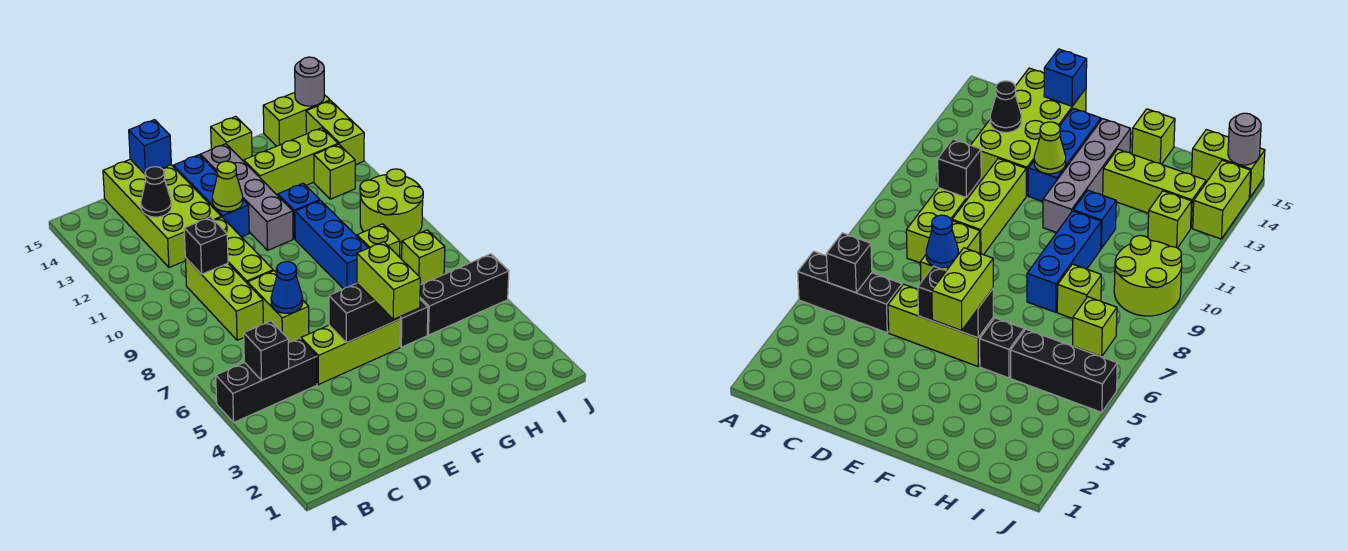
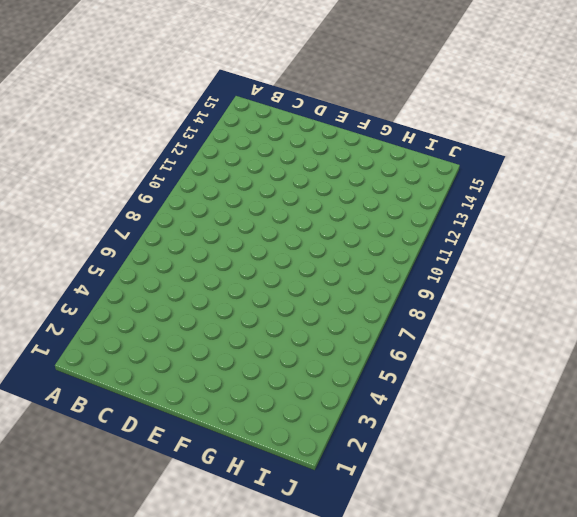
none -> black 1x3 brick [216,338,317,422]
none -> lime 1x3 brick [185,258,263,340]
none -> lime 2x4 brick [103,159,221,267]

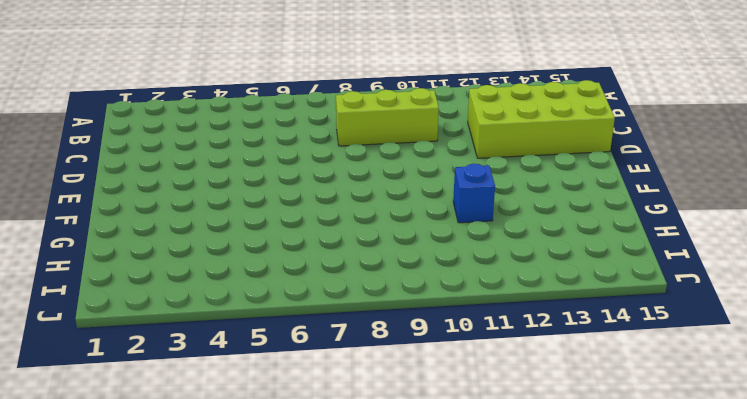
none -> black 1x3 brick [216,338,317,422]
none -> lime 1x3 brick [301,319,400,385]
none -> lime 1x2 brick [248,271,309,343]

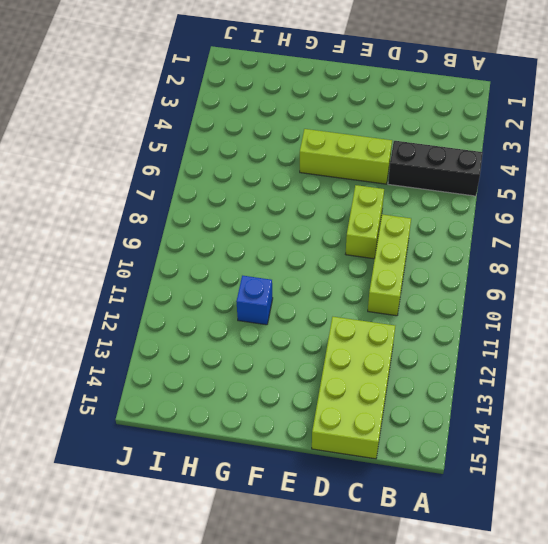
none -> lime 1x3 brick [214,217,273,284]
none -> blue 1x3 brick [174,155,249,237]
none -> grey 1x4 brick [200,144,293,250]

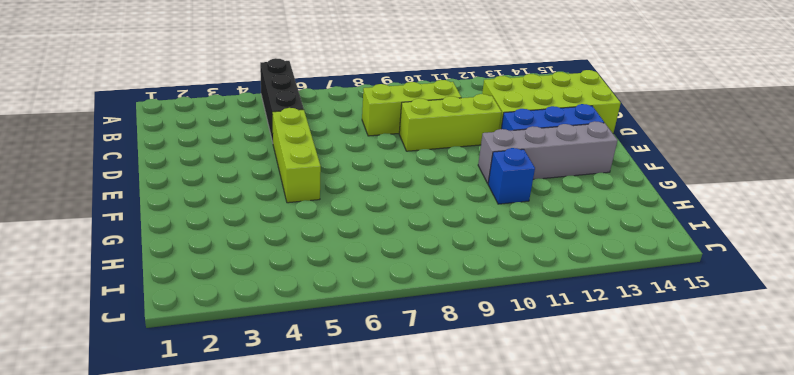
none -> lime 1x2 brick [248,271,309,343]
none -> black 1x1 brick [400,300,428,347]
none -> blue 1x3 brick [295,201,368,289]

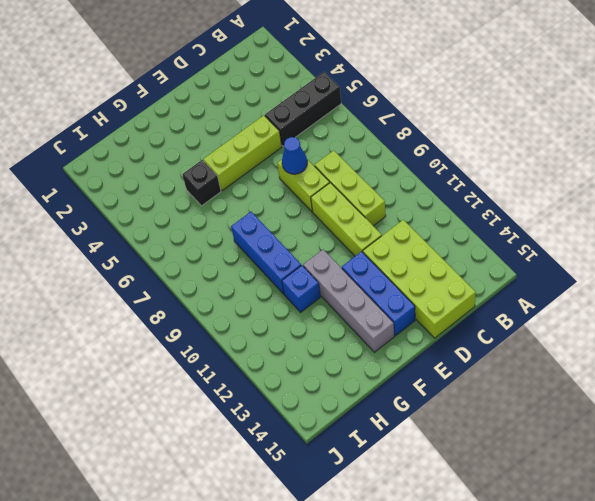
none -> lime 1x3 brick [244,128,338,196]
none -> lime 1x1 brick [211,116,252,161]
none -> black 1x3 brick [420,254,509,335]

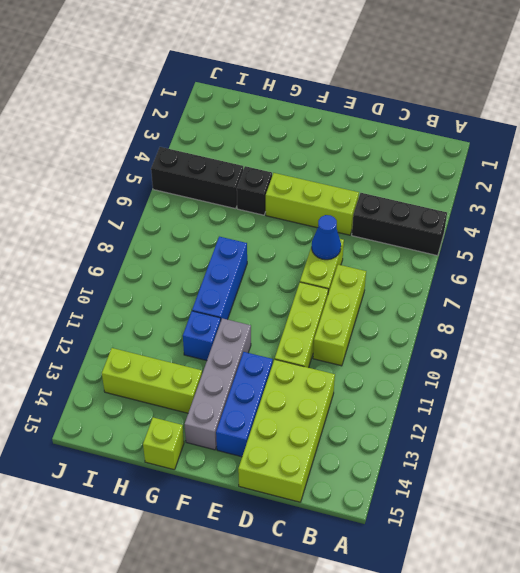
none -> lime 1x1 brick [357,224,400,257]
none -> lime 1x1 brick [402,230,445,285]
none -> lime 2x2 round brick [360,169,423,242]

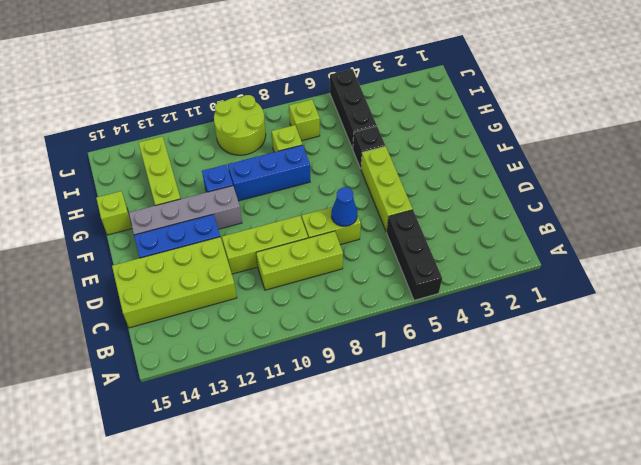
none -> lime 1x1 brick [314,144,355,199]
none -> lime 1x2 brick [263,93,330,146]
none -> lime 1x2 brick [306,101,364,165]

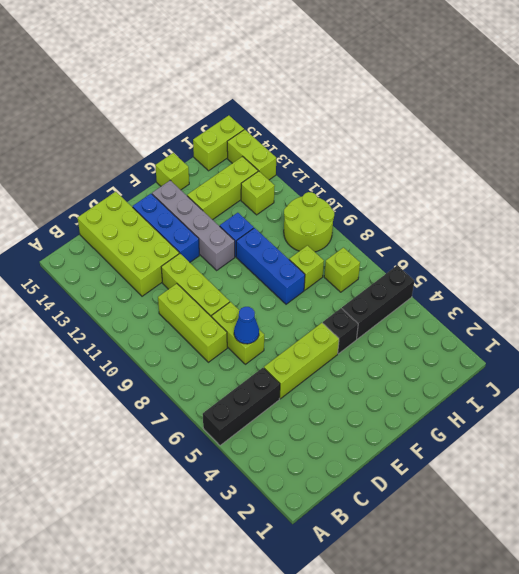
none -> black 1x1 brick [244,321,289,380]
none -> black 1x1 brick [184,217,228,274]
none -> black 1x1 cone [141,167,171,217]

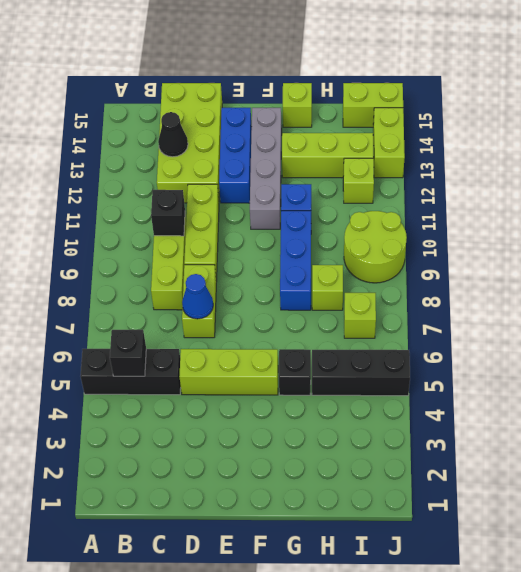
none -> blue 1x1 brick [129,120,171,174]
none -> black 1x2 brick [329,283,401,343]
none -> lime 1x1 cone [212,161,243,212]

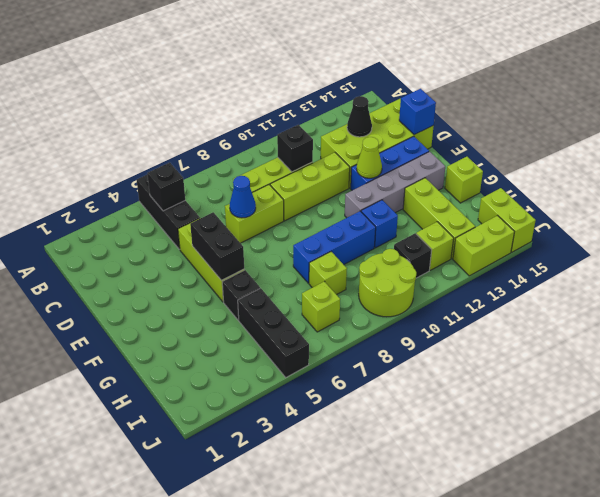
black 1x1 brick [394,233,432,278] -> none
none -> grey 1x1 round brick [295,57,324,106]
none -> lime 1x2 brick [357,242,420,319]

